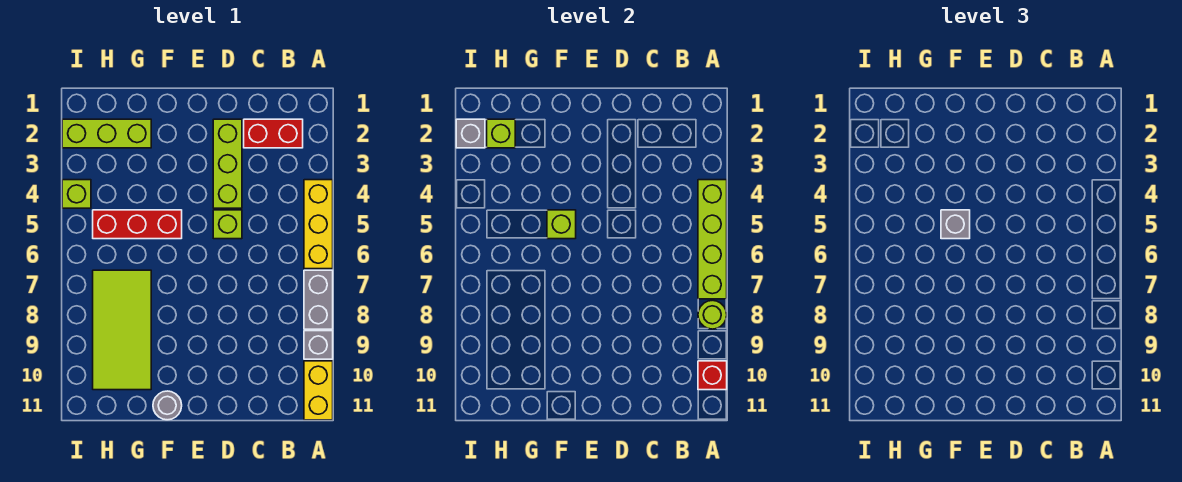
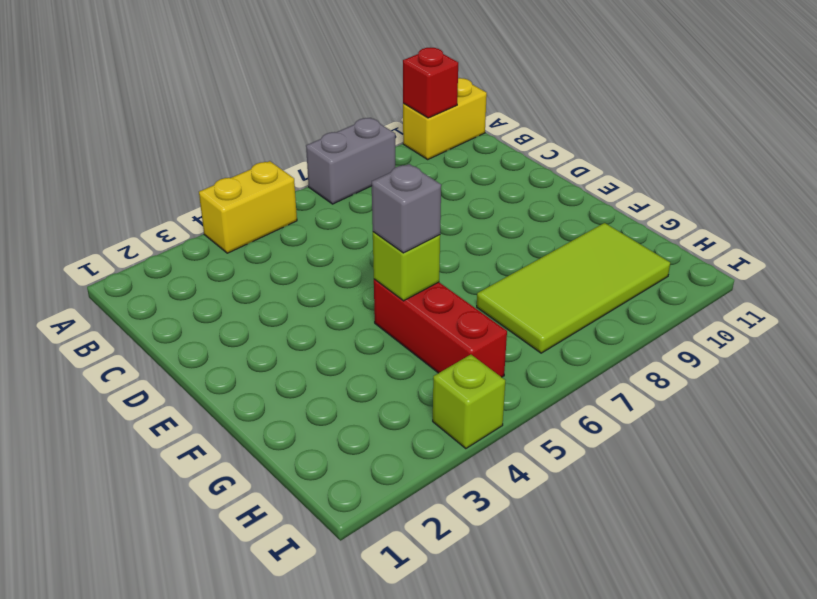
yellow 1x2 brick [199,161,297,253] -> yellow 1x3 brick [304,180,333,269]
none -> grey 1x1 brick [304,331,333,359]
none -> red 1x2 brick [244,119,303,148]
none -> lime 1x3 brick [213,119,242,208]

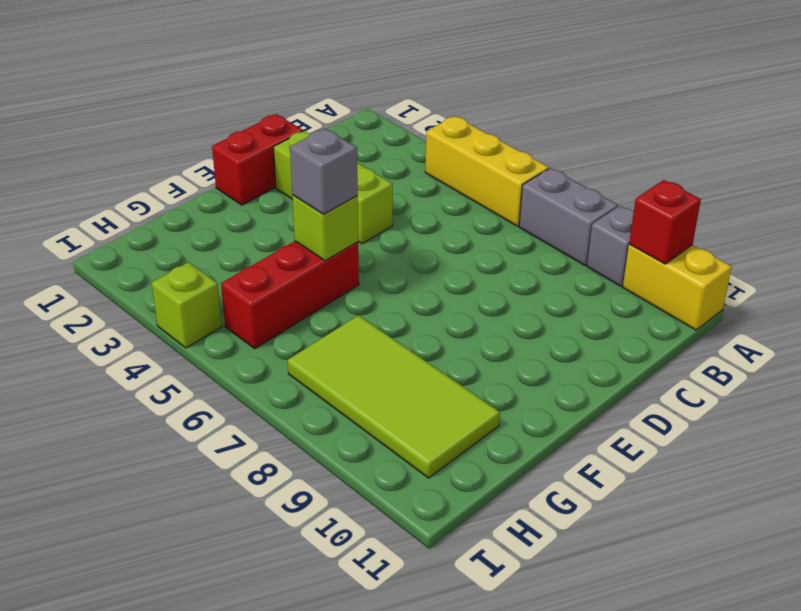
red 1x2 brick [212,114,303,205] -> red 1x2 brick moved to [244,119,303,148]
none -> lime 1x1 brick [213,210,242,239]
none -> grey 1x1 round brick [153,391,182,420]
none -> lime 1x3 brick [62,119,151,148]

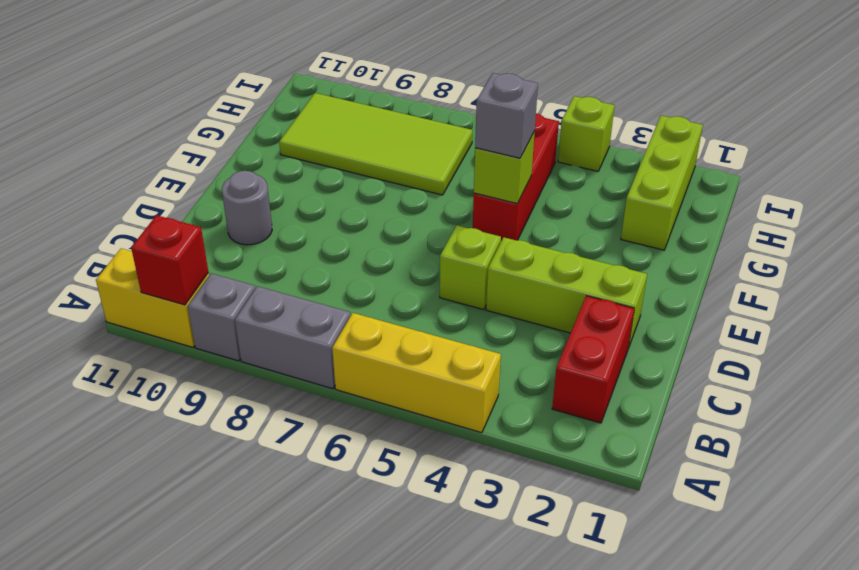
grey 1x1 round brick [222,171,272,245] -> grey 1x1 round brick moved to [153,391,182,420]
none -> lime 1x4 brick [698,180,727,299]
none -> lime 1x1 round brick [698,300,727,329]
none -> lime 1x1 brick [487,119,515,148]

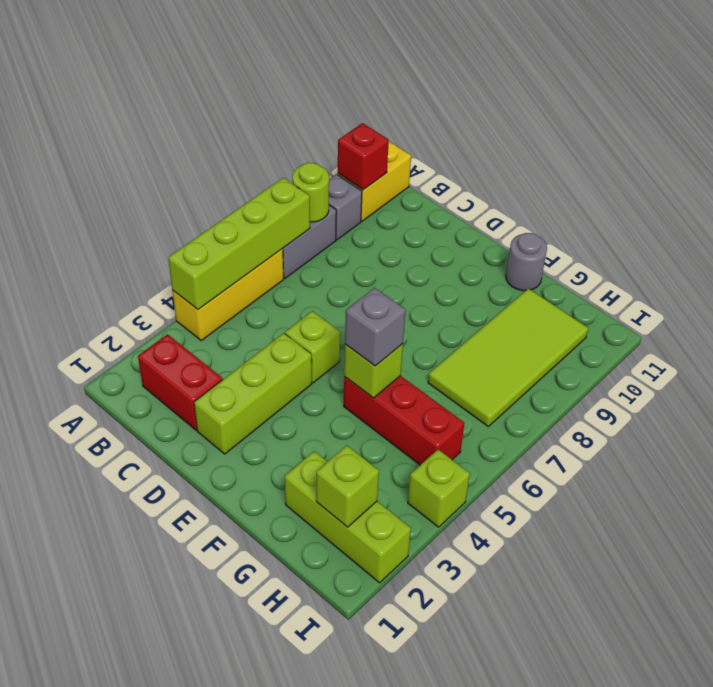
none -> grey 1x1 brick [456,119,485,148]

